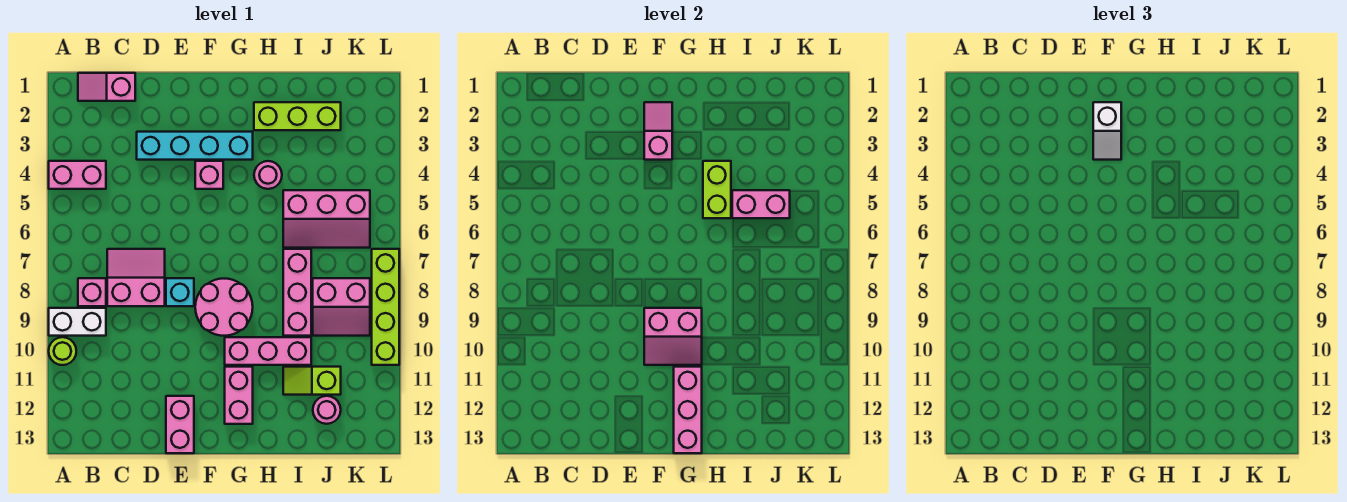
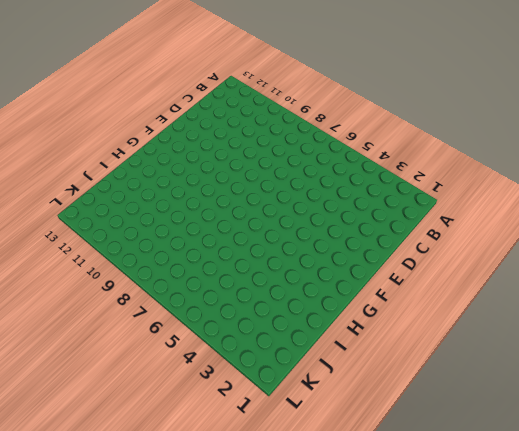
none -> pink 1x2 brick [49,161,106,189]
none -> white 1x2 brick [49,308,106,336]
none -> lime 1x1 round brick [49,337,76,365]

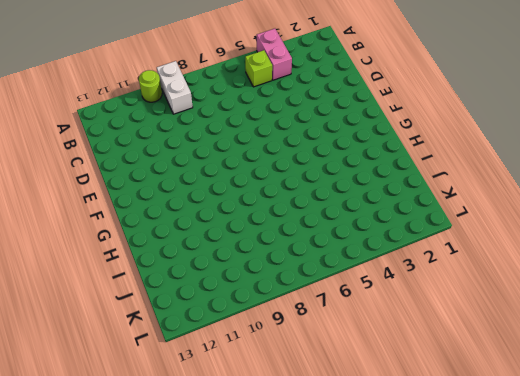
lime 1x1 brick [245,50,272,87] -> none
none -> pink 1x2 slope [78,73,135,101]
none -> pink 1x1 brick [78,278,106,306]
none -> pink 2x2 slope [107,249,165,306]

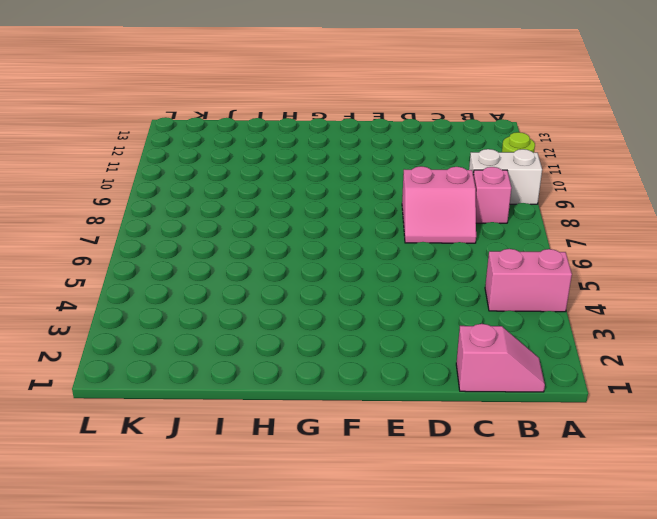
none -> cyan 1x4 brick [137,132,253,160]
none -> cyan 1x1 brick [166,278,194,306]
none -> pink 1x2 brick [166,396,194,453]

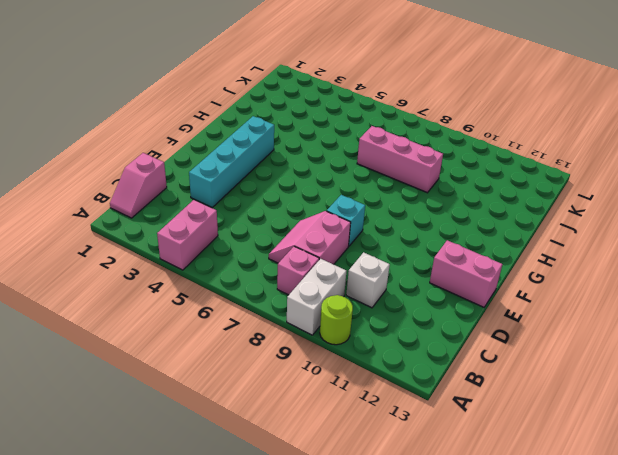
white 1x1 brick [346,252,390,308] -> none
none -> pink 1x1 brick [195,161,223,189]
none -> pink 2x2 round brick [195,279,253,336]
none -> pink 1x3 brick [225,337,311,365]

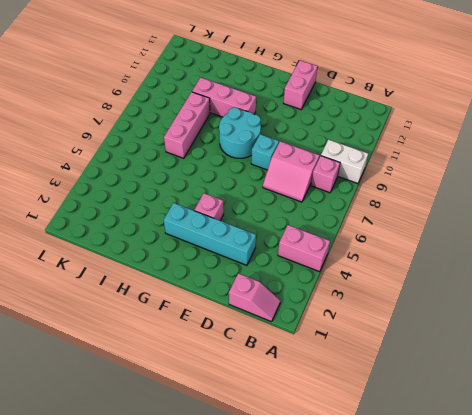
cyan 2x2 round brick [219,108,261,158] -> pink 2x2 round brick [195,279,253,336]
none -> lime 1x1 round brick [49,337,76,365]
none -> pink 1x2 brick [225,367,253,424]
none -> lime 1x3 brick [254,102,341,130]

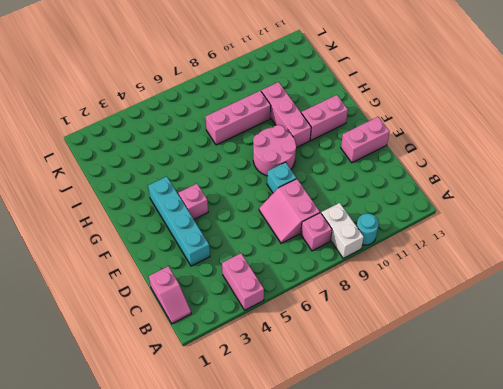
cyan 1x1 round brick [356,214,379,245] -> lime 1x1 round brick [49,337,76,365]
none -> lime 1x3 brick [254,102,341,130]
none -> pink 1x1 round brick [254,161,282,189]
none -> pink 2x3 slope [283,190,370,248]

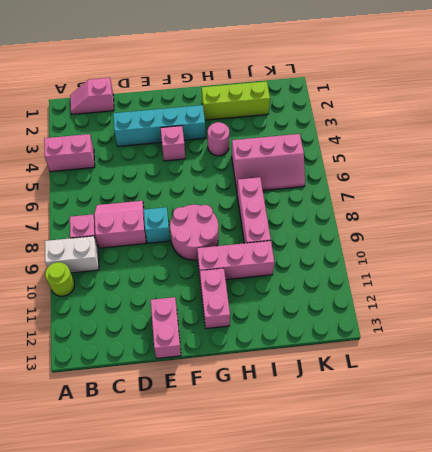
none -> lime 1x2 slope [283,367,341,395]
none -> pink 2x2 slope [313,278,370,336]
none -> pink 1x1 round brick [313,396,341,424]

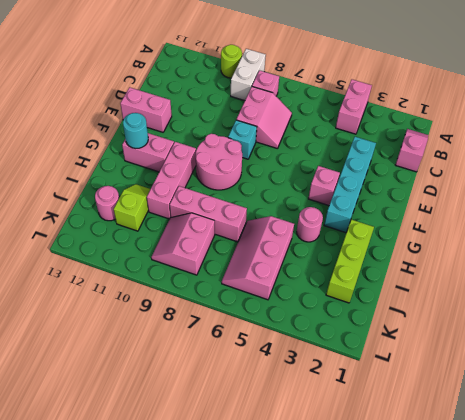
cyan 1x1 round brick [123,113,148,148] -> pink 1x3 brick [674,367,702,453]
none -> lime 1x4 brick [372,249,399,365]
none -> pink 1x2 slope [644,102,672,160]
none -> pink 2x2 slope [644,308,702,365]

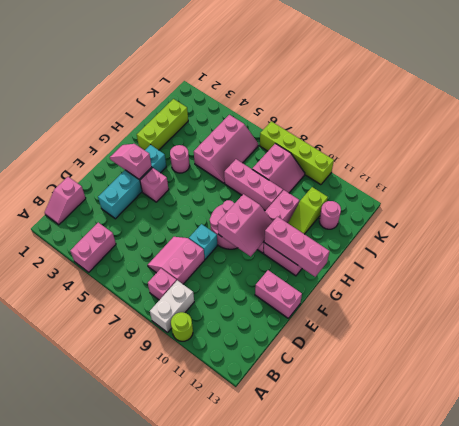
none -> lime 1x2 brick [703,161,731,218]
none -> pink 1x2 brick [732,190,790,218]
none -> white 1x2 slope [1093,102,1121,160]

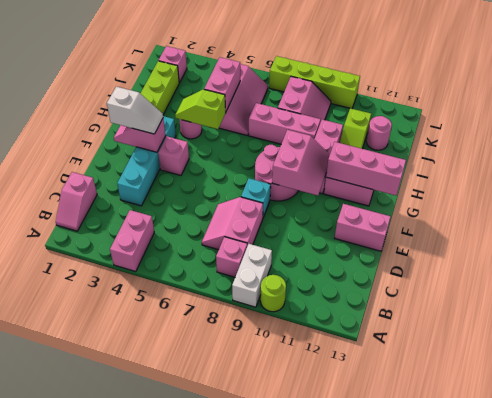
lime 1x2 slope [175,89,226,129] -> lime 1x2 brick [703,161,731,218]
pink 1x1 brick [159,46,187,83] -> none

